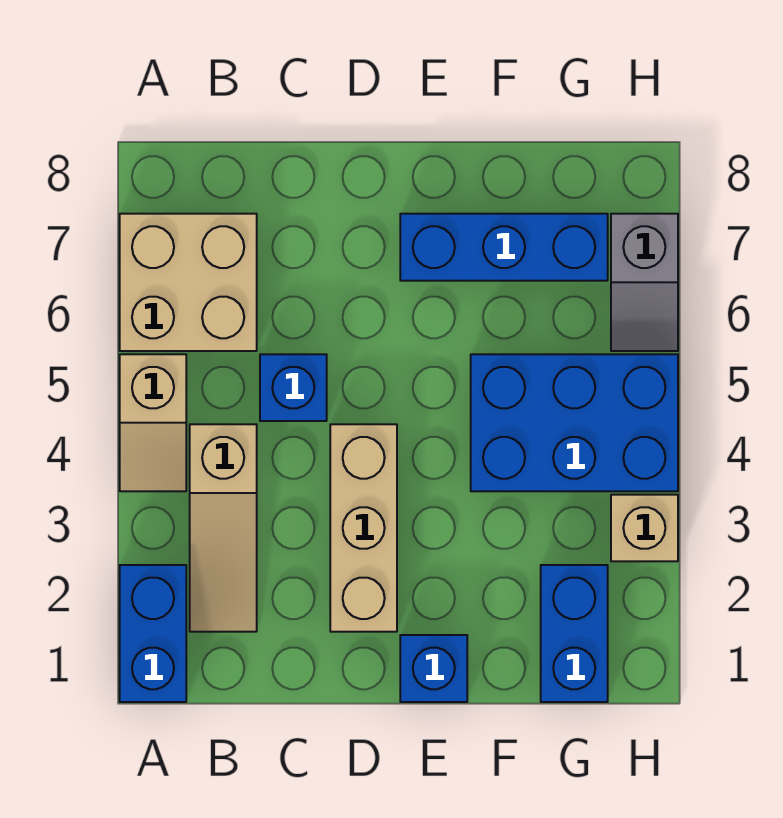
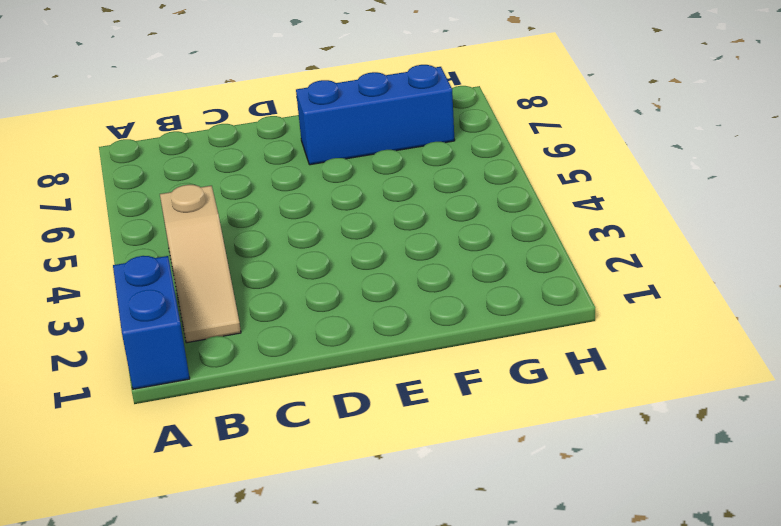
none -> tan 1x2 slope [120,354,186,491]
none -> tan 2x2 brick [120,214,257,351]
none -> blue 1x1 brick [260,354,327,421]

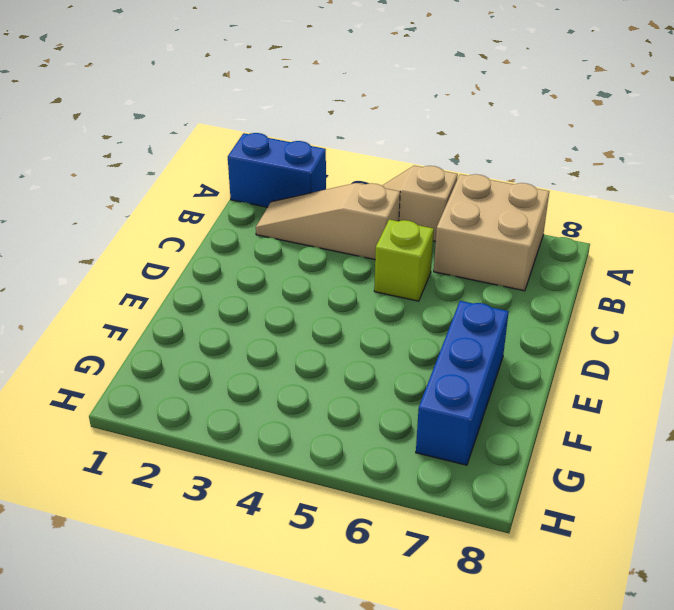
lime 1x1 brick [374,219,434,301] -> blue 1x1 brick [260,354,327,421]
none -> tan 1x3 brick [330,424,397,632]
none -> blue 1x1 brick [400,635,467,702]
none -> blue 2x3 brick [471,354,678,491]

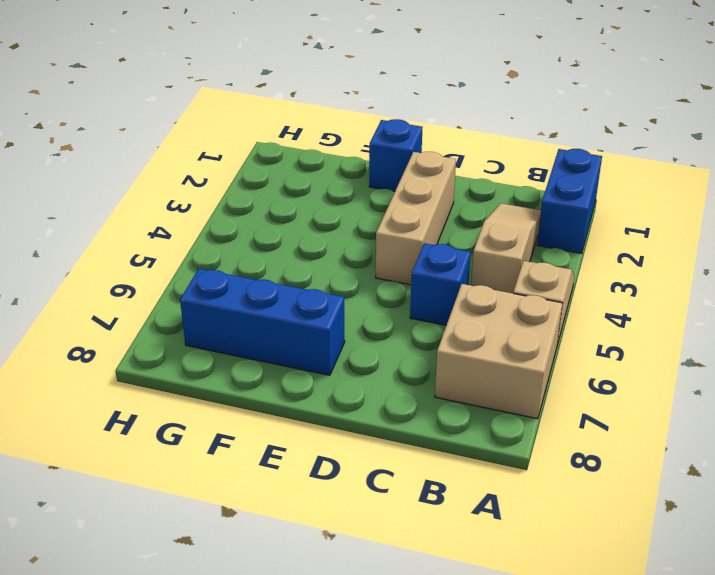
none -> blue 2x3 brick [471,354,678,491]
none -> blue 1x2 brick [541,565,608,702]
none -> tan 1x1 brick [611,495,678,561]

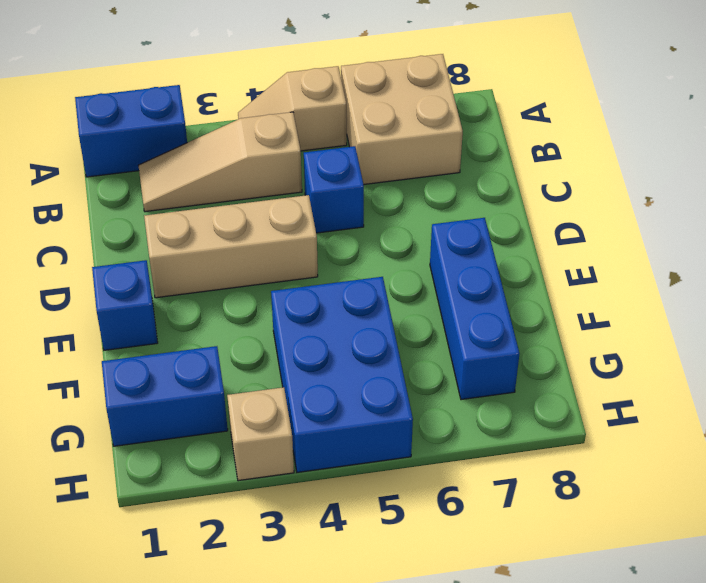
none -> grey 1x2 slope [611,214,678,351]

